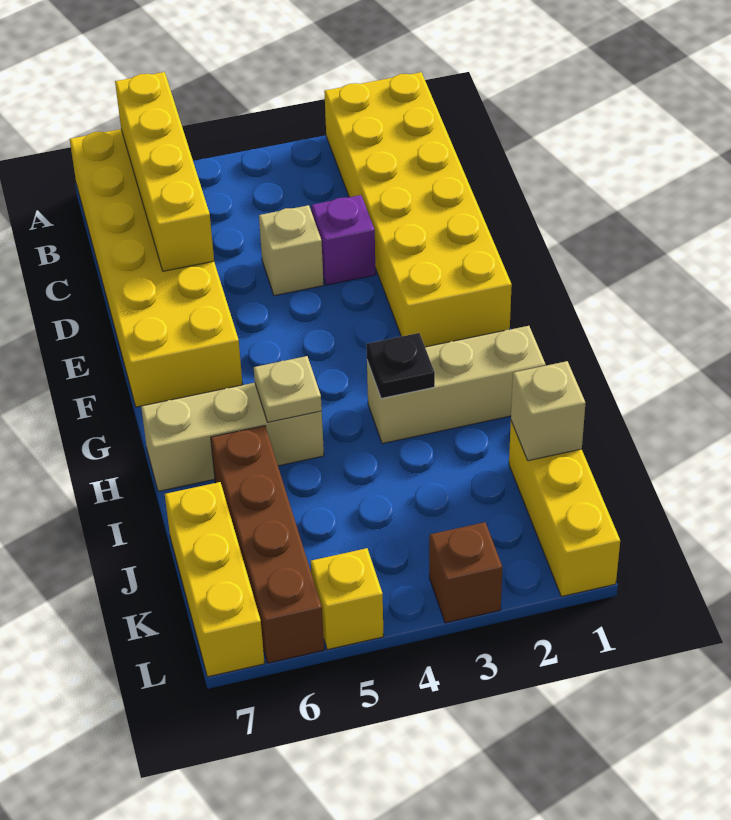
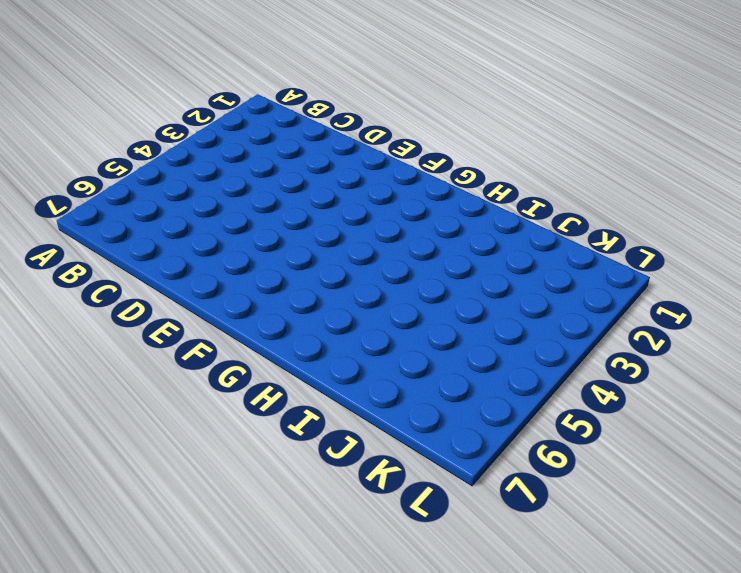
none -> yellow 2x6 brick [324,72,512,347]
none -> yellow 2x6 brick [70,129,243,407]
none -> purple 1x1 brick [312,195,376,285]

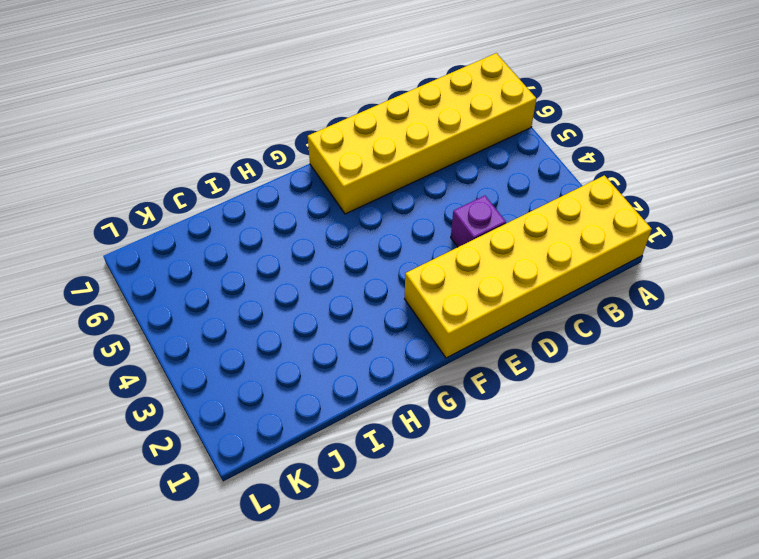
none -> tan 1x1 brick [259,205,324,296]
none -> tan 1x3 brick [367,326,546,444]
none -> tan 1x3 brick [141,383,324,491]

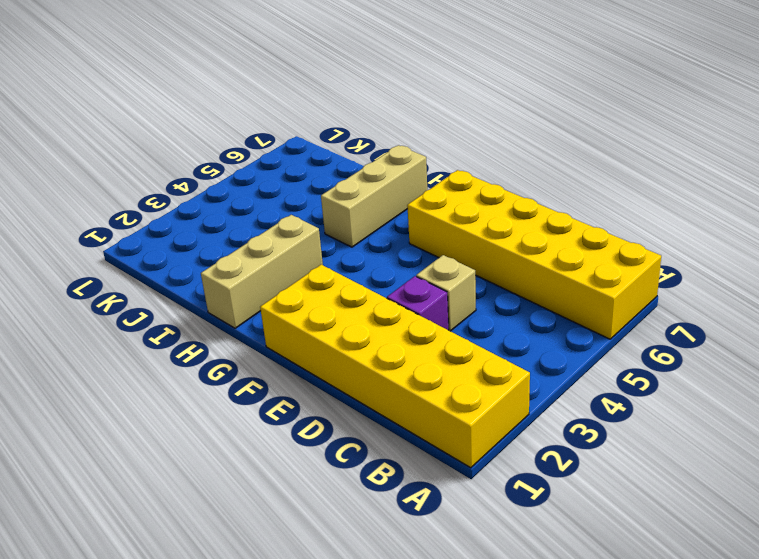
none -> brown 1x4 brick [211,426,324,663]
none -> yellow 1x3 brick [509,421,620,596]
none -> yellow 1x3 brick [165,482,265,677]

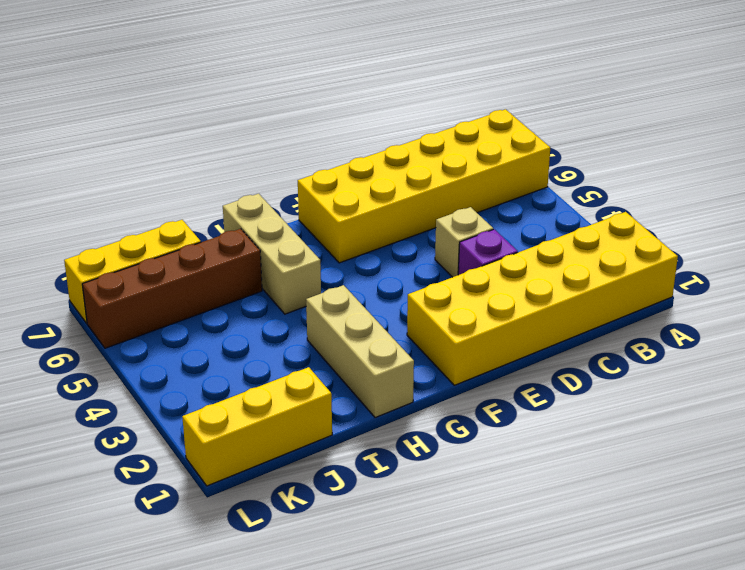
none -> brown 1x1 brick [429,522,502,623]
none -> yellow 1x1 brick [311,548,384,650]
none -> yellow 1x4 brick [115,72,214,271]

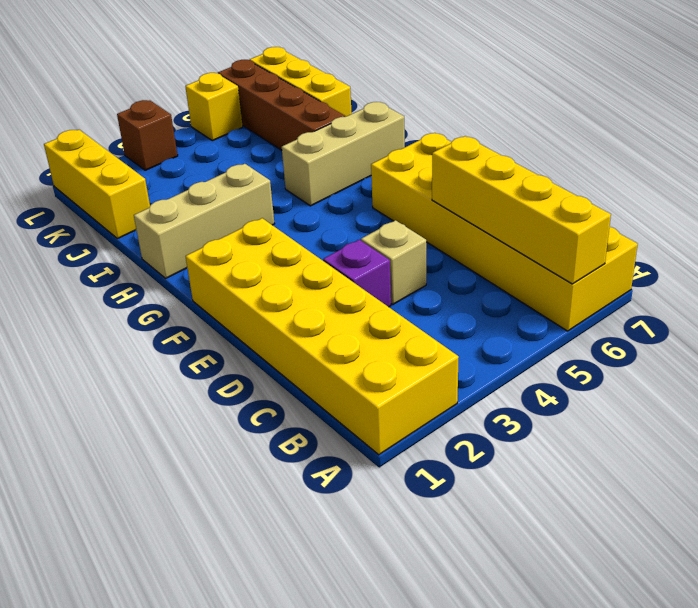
none -> black 1x1 plate [366,333,435,398]
none -> tan 1x1 plate [254,356,322,422]
none -> tan 1x1 brick [511,361,585,461]

